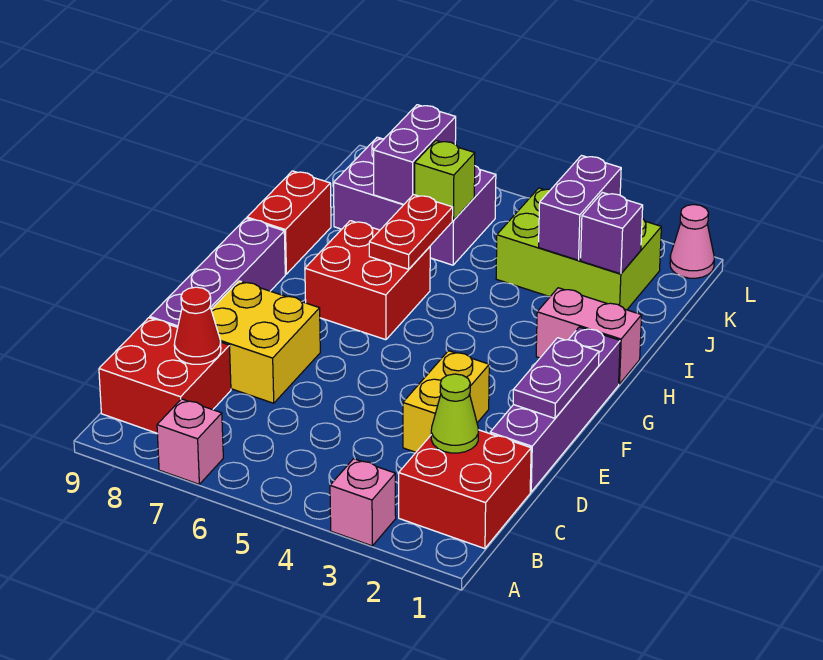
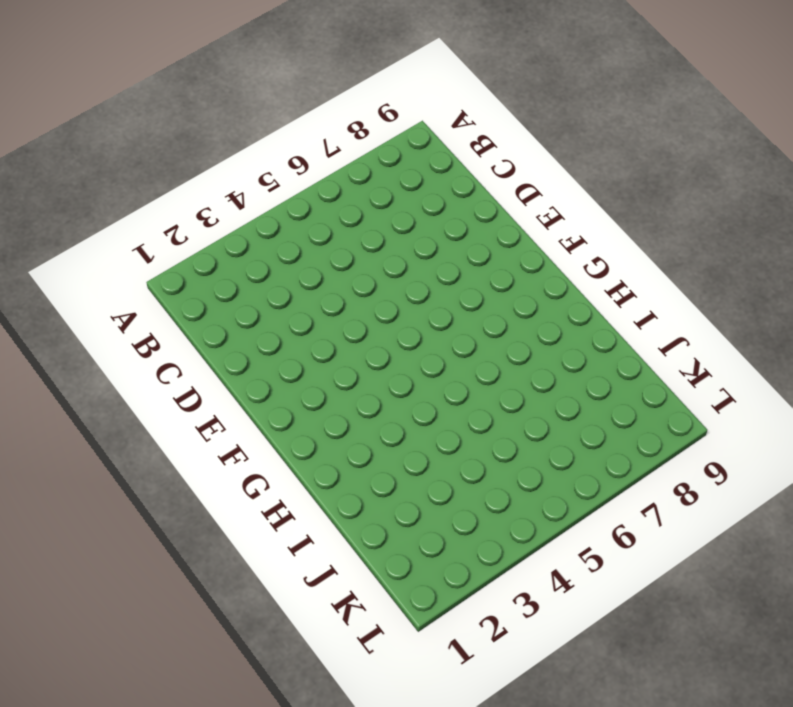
none -> pink 1x1 brick [330,459,396,546]
none -> pink 1x1 brick [157,399,223,484]
none -> red 2x2 brick [399,430,531,549]

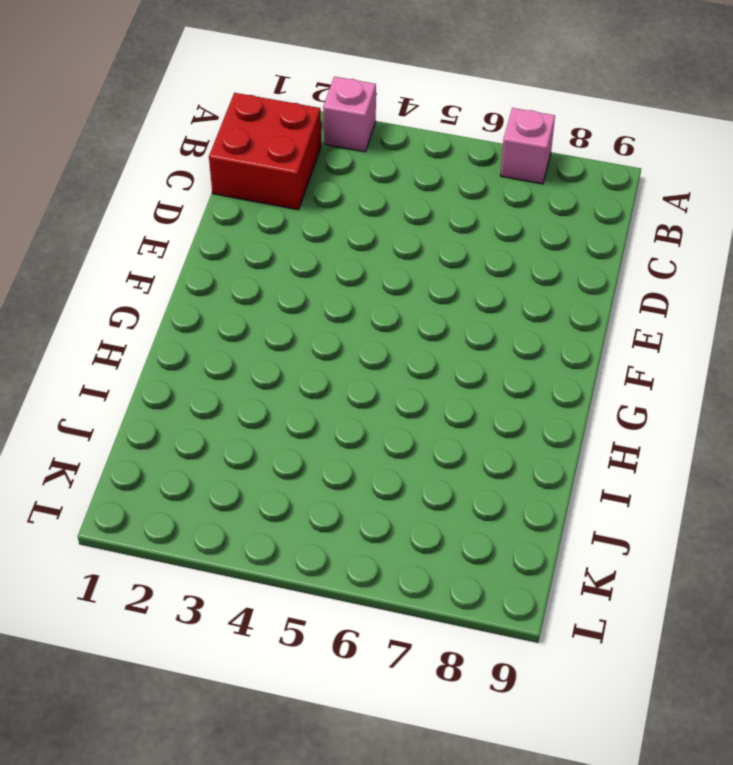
none -> red 2x2 brick [99,318,231,433]
none -> purple 1x4 brick [490,327,620,492]
none -> yellow 1x2 brick [403,351,489,452]

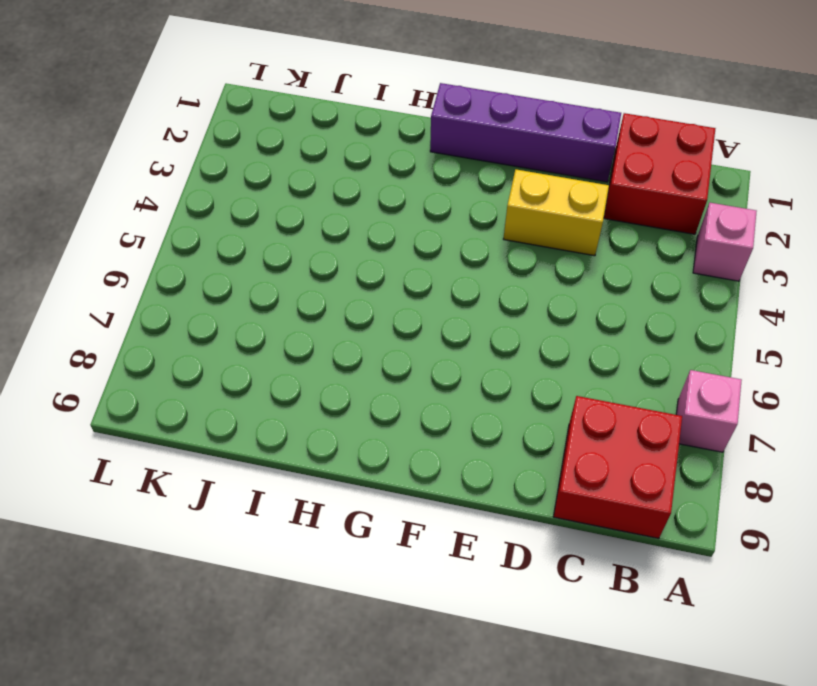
none -> yellow 2x2 brick [211,281,320,403]
none -> purple 1x4 brick [150,218,285,327]
none -> red 2x2 brick [305,221,430,340]

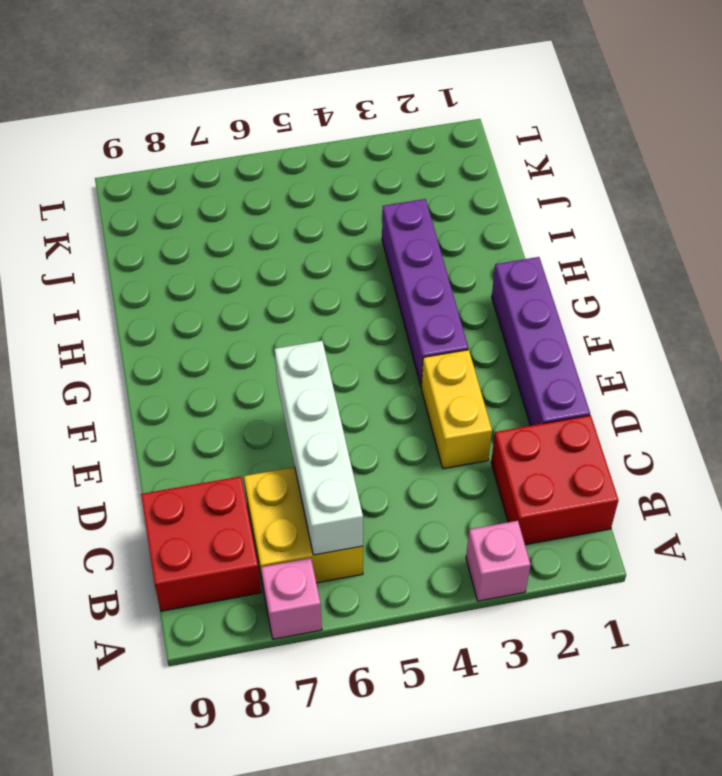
yellow 2x2 brick [244,467,363,591] -> yellow 2x2 brick moved to [211,281,320,403]
white 1x4 brick [275,341,363,555] -> none
purple 1x4 brick [382,199,468,387] -> purple 1x4 brick moved to [150,218,285,327]
none -> red 2x2 brick [305,221,430,340]
none -> pink 1x2 brick [536,288,642,384]
none -> red 1x2 brick [247,171,331,274]

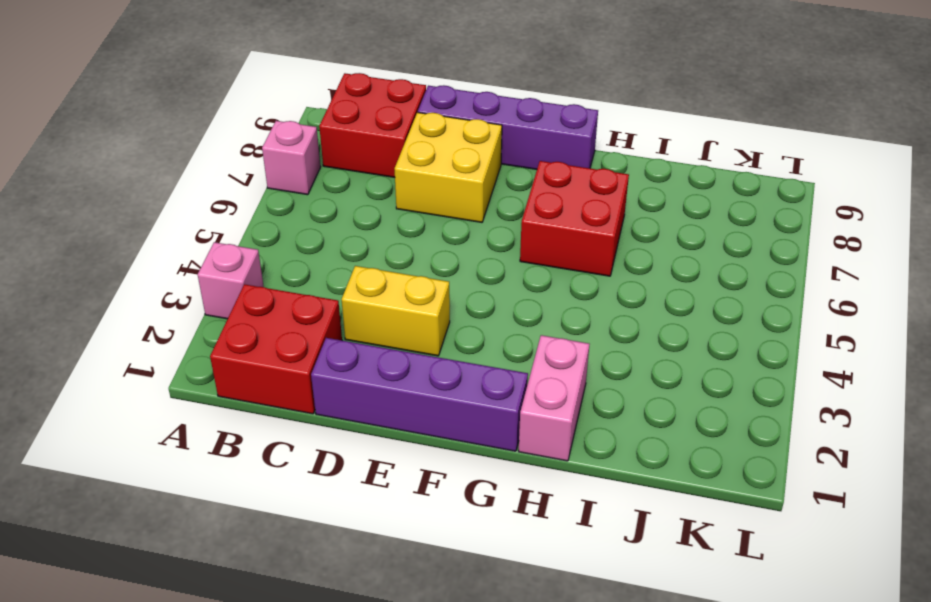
none -> red 1x2 brick [247,171,331,274]
none -> lime 2x3 brick [496,188,661,310]
none -> purple 2x3 brick [334,137,496,265]

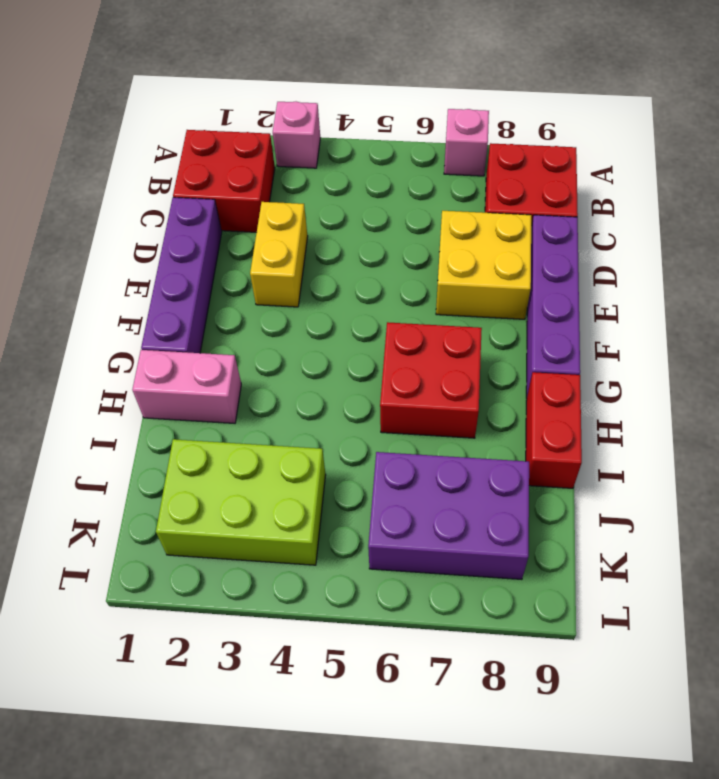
none -> pink 1x1 cone [670,205,714,278]
none -> lime 1x1 cone [431,374,478,453]
none -> red 1x1 cone [174,287,221,364]

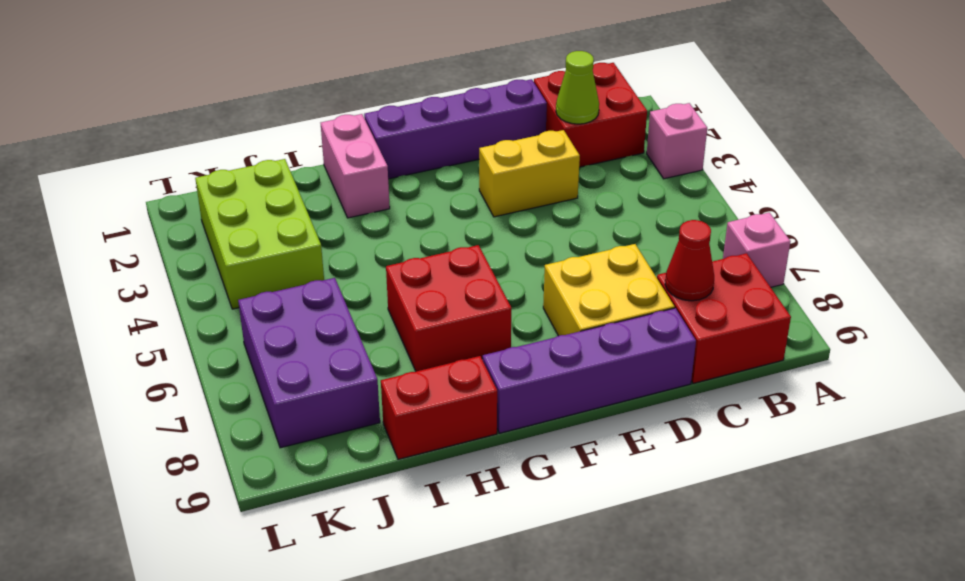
none -> pink 1x1 cone [670,205,714,278]
none -> purple 1x2 plate [513,338,599,418]
none -> red 1x2 plate [369,195,453,269]

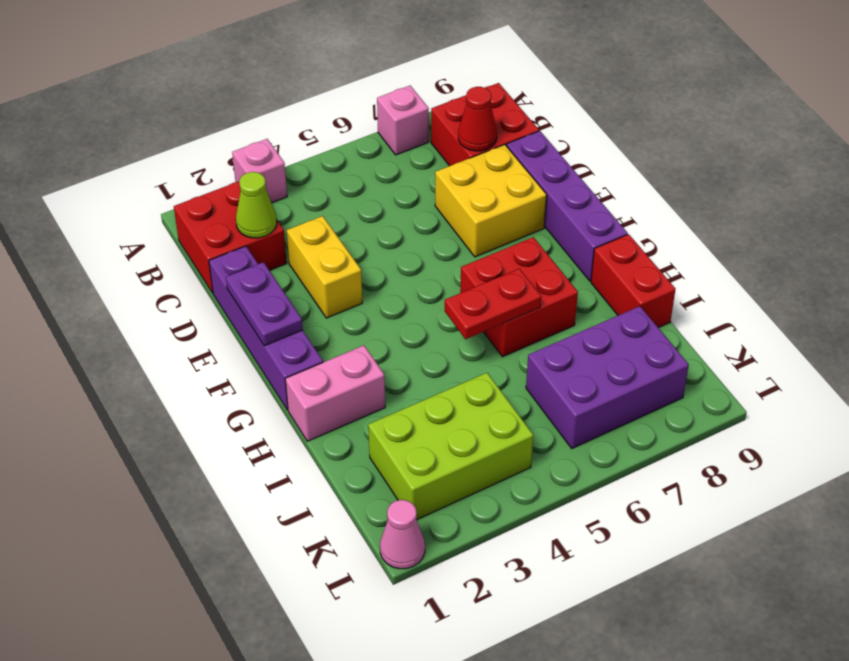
red 1x2 plate [445,269,541,339] -> red 1x2 plate turned to [369,195,453,269]
none -> purple 1x1 brick [581,192,643,274]
none -> purple 1x2 brick [539,156,621,260]
none -> lime 1x1 brick [415,141,475,220]

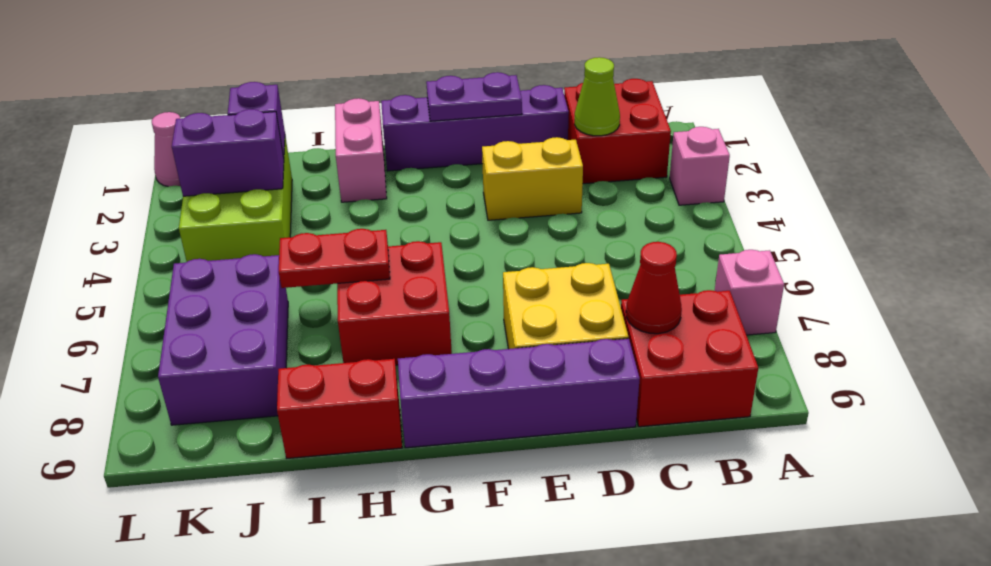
none -> lime 1x1 brick [415,141,475,220]
none -> purple 1x2 brick [374,105,456,205]

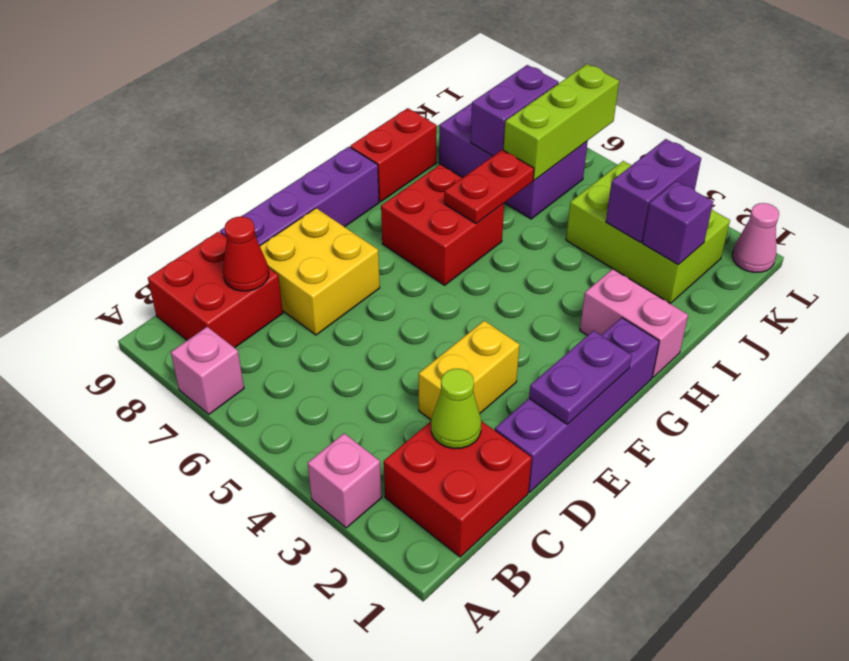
lime 1x3 brick [504,64,619,180] -> lime 1x1 brick [415,141,475,220]

